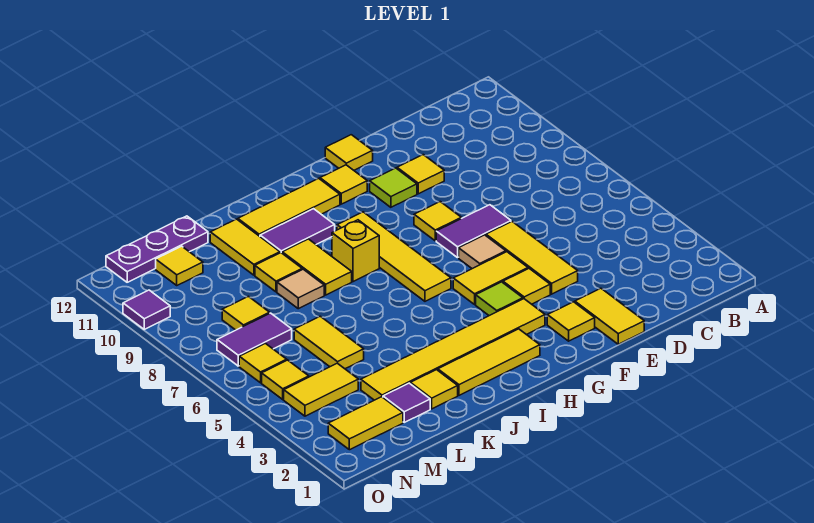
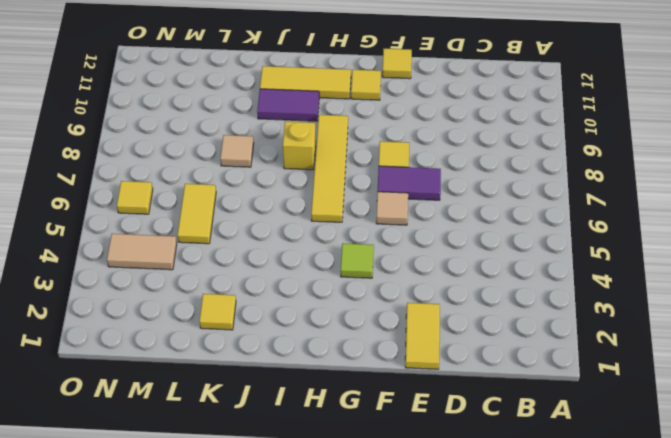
tan 1x2 tile [107,234,177,270] -> yellow 1x2 tile [284,363,358,416]
none -> yellow 1x3 tile [486,222,578,294]
none -> yellow 1x1 tile [397,155,444,194]
none -> yellow 1x1 tile [547,302,595,341]
none -> yellow 1x1 tile [503,269,550,304]

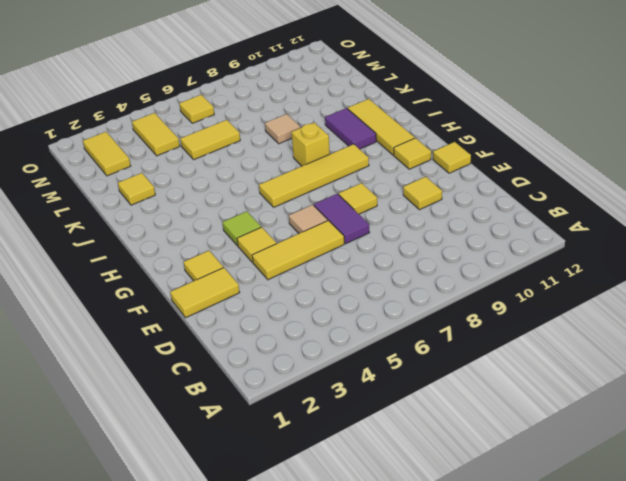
none -> yellow 1x2 tile [453,252,528,304]
none -> lime 1x1 tile [370,168,417,207]
none -> yellow 1x6 tile [361,299,545,400]
none -> yellow 1x3 tile [438,329,540,395]

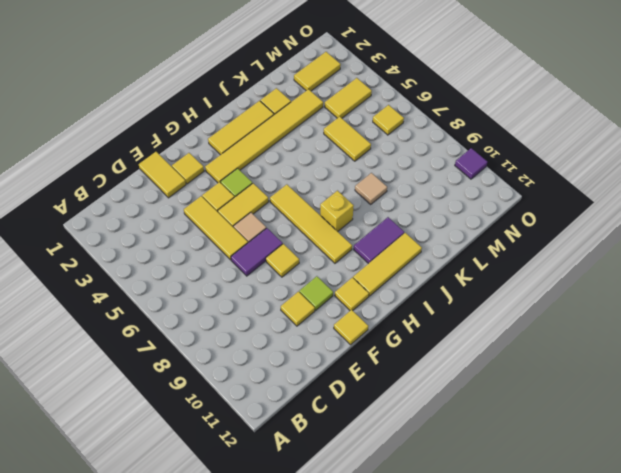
none -> yellow 1x2 tile [282,239,352,295]
none -> yellow 1x1 tile [255,253,302,292]
none -> yellow 1x2 tile [210,219,280,275]
none -> purple 1x1 tile [383,383,430,422]

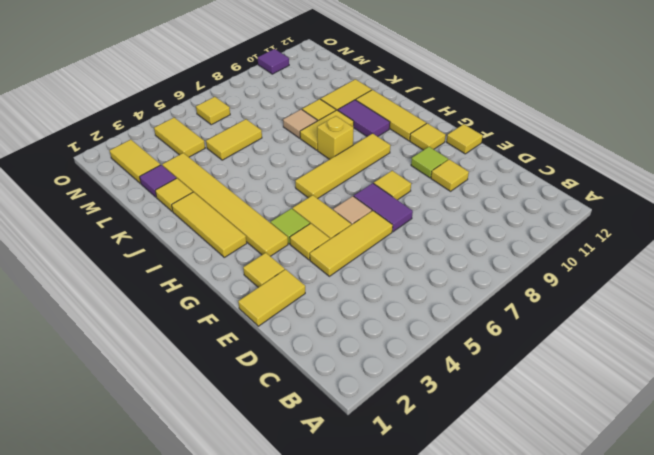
none -> purple 1x3 plate [106,216,208,282]
none -> purple 1x2 tile [217,313,292,366]
none -> yellow 1x1 tile [222,296,270,330]
none -> yellow 1x1 tile [156,246,203,285]

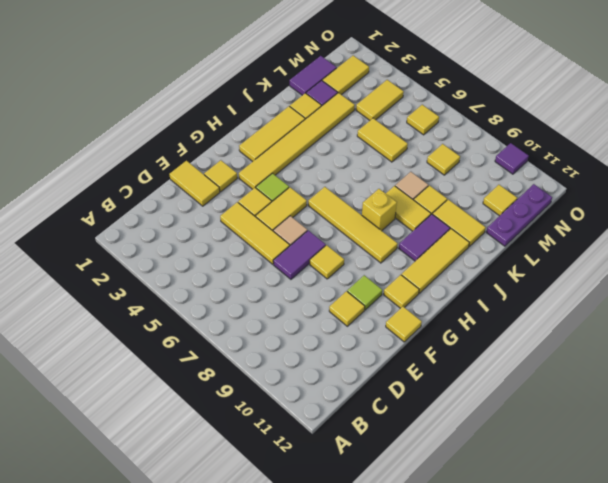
purple 1x2 tile [290,56,337,95] -> purple 1x2 tile moved to [217,313,292,366]
none -> yellow 1x1 tile [262,360,309,399]

